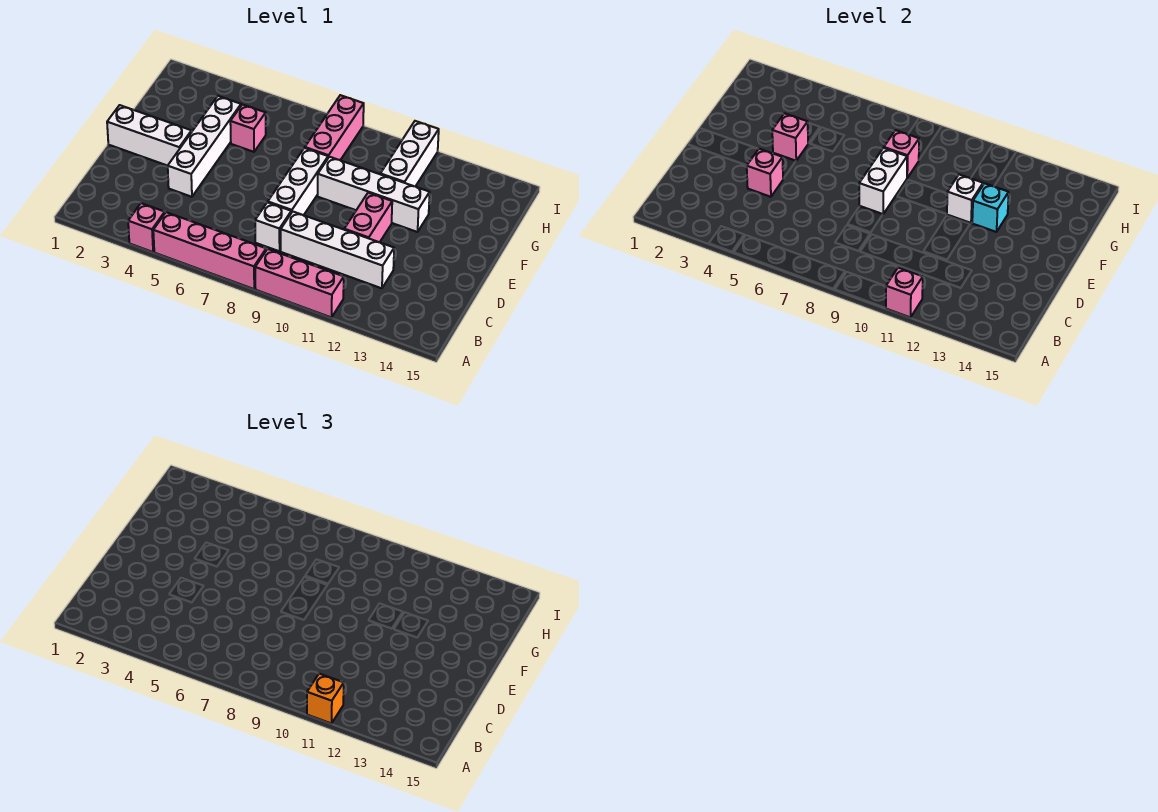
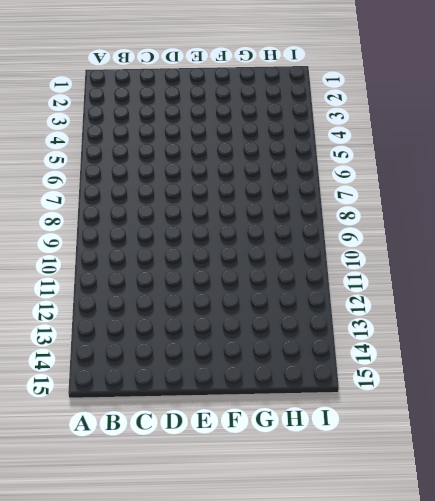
none -> pink 1x1 brick [128,203,165,252]
none -> pink 1x4 brick [153,212,266,289]
none -> pink 1x3 brick [255,249,344,317]

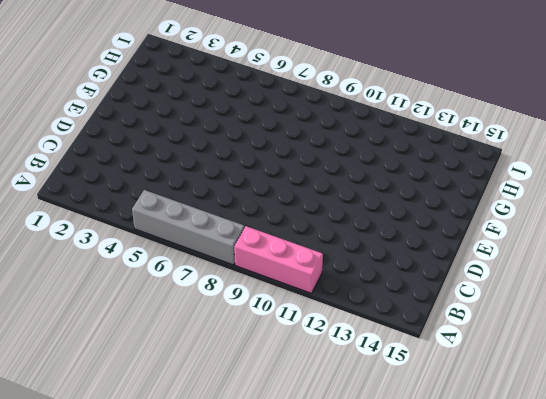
grey 1x4 brick [132,190,244,265] -> pink 1x4 brick [153,212,266,289]
none -> pink 1x1 brick [128,203,165,252]
none -> white 1x1 brick [255,202,291,251]
none -> white 1x4 brick [281,212,394,288]

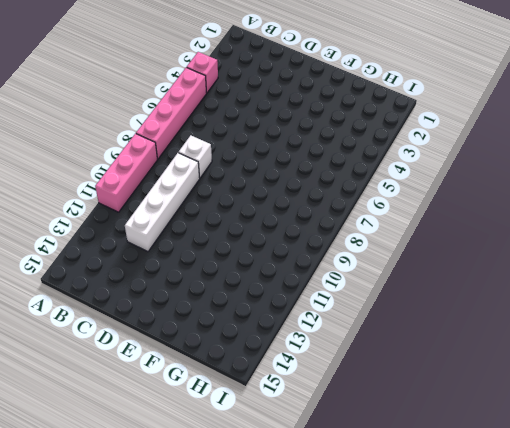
none -> white 1x4 brick [168,96,241,197]
none -> white 1x3 brick [268,148,328,215]
none -> pink 1x2 brick [344,193,392,242]

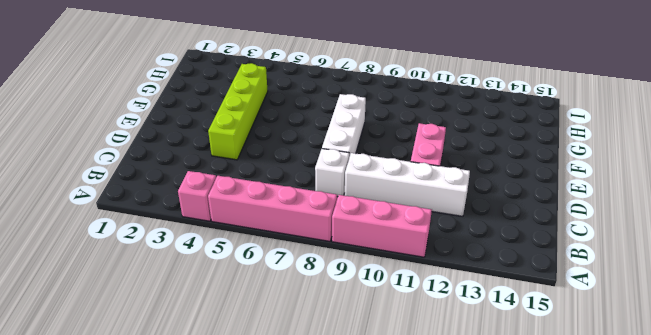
lime 1x4 brick [208,63,268,160] -> white 1x4 brick [168,96,241,197]
none -> white 1x3 brick [107,105,192,166]
none -> white 1x4 brick [318,157,430,232]
none -> pink 1x1 brick [230,104,266,152]

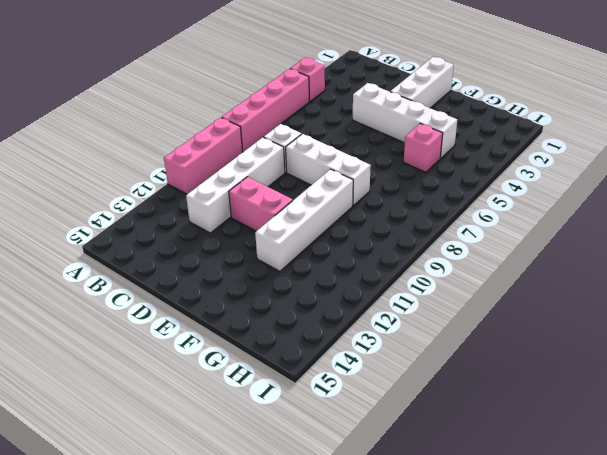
none -> pink 1x3 brick [305,95,364,160]
none -> white 1x3 brick [380,121,439,186]
none -> pink 1x1 brick [886,268,923,317]

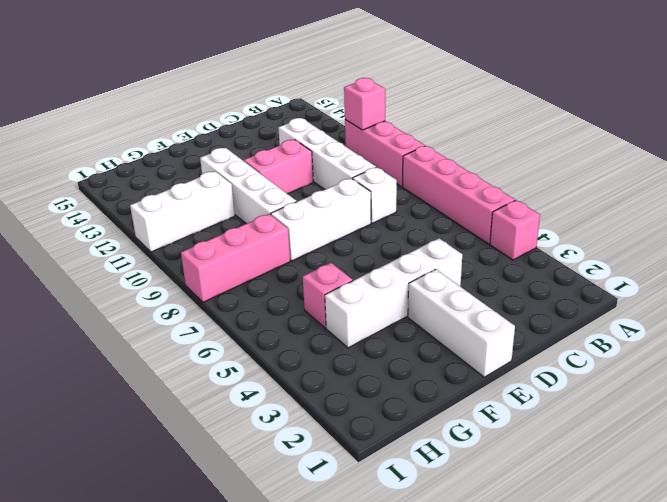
none -> pink 1x1 brick [747,149,783,197]
none -> white 1x2 brick [859,148,907,214]
none -> pink 1x1 brick [772,113,808,161]

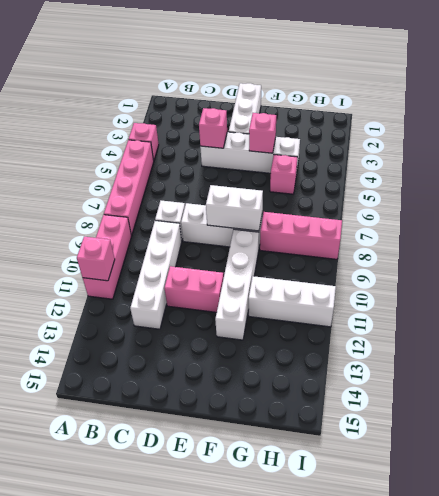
none -> white 1x1 brick [947,175,983,223]
none -> cyan 1x1 brick [972,183,1009,232]
none -> pink 1x1 brick [884,130,919,178]

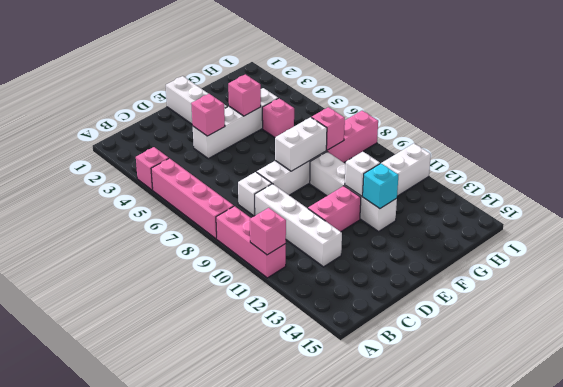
none -> orange 1x1 brick [307,674,344,723]

